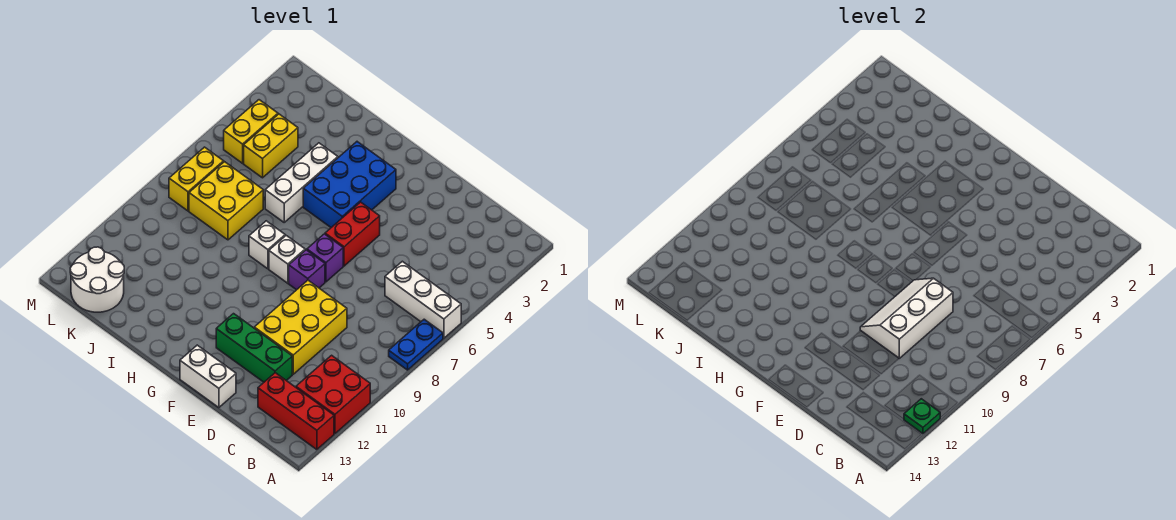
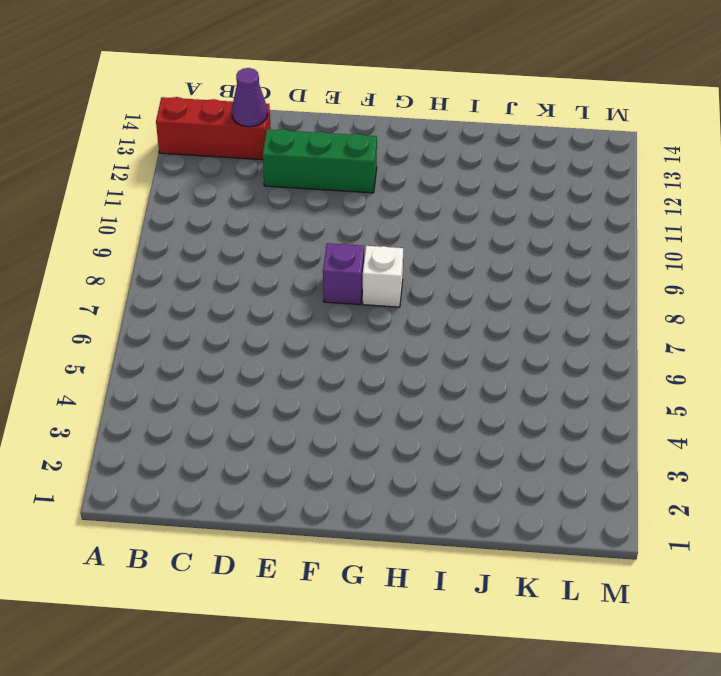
purple 1x1 cone [232,68,267,127] -> none
none -> white 1x3 brick [385,261,461,338]
none -> blue 1x2 plate [389,319,443,370]
none -> red 2x2 brick [296,355,370,434]

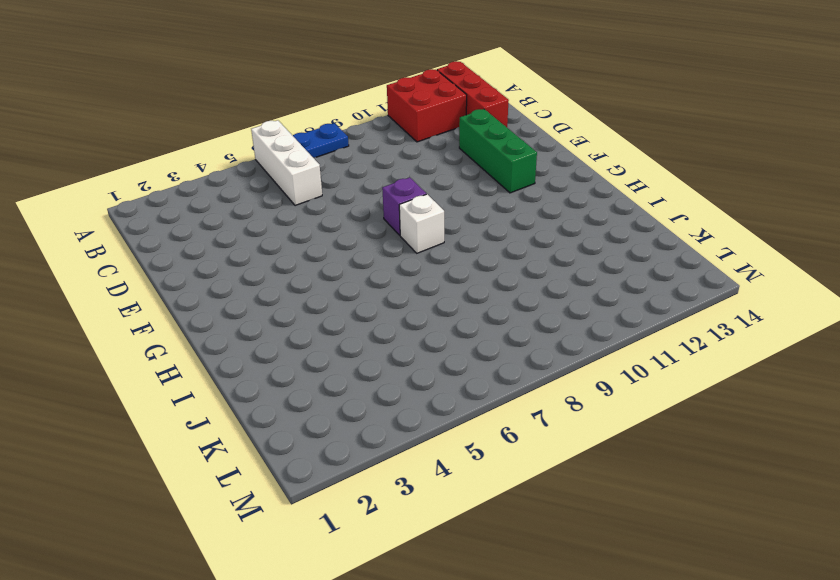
none -> yellow 2x3 brick [254,280,347,374]
none -> white 1x2 brick [180,345,236,408]
none -> red 1x2 brick [325,202,380,266]

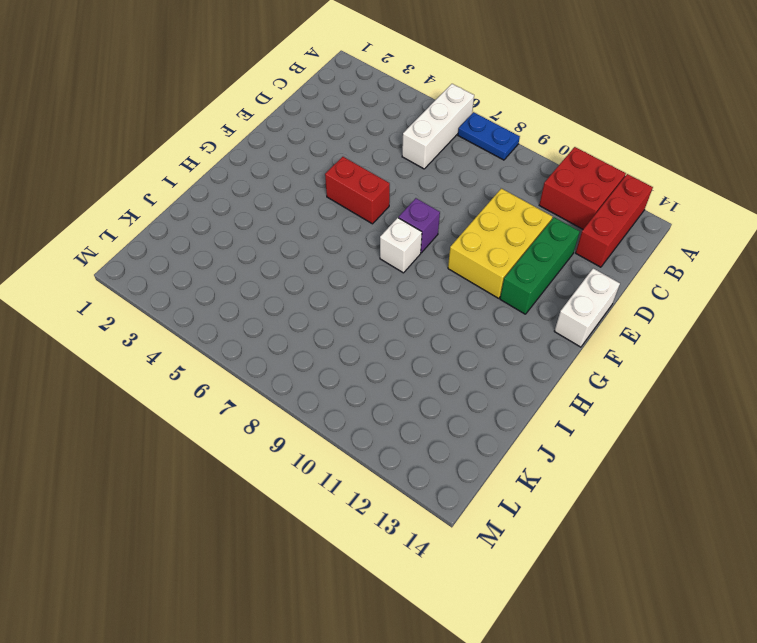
yellow 2x3 brick [448,188,553,298] -> yellow 2x3 brick turned to [254,280,347,374]
none -> purple 1x1 brick [307,234,343,282]
none -> blue 2x3 brick [303,142,396,227]
none -> white 1x1 brick [249,221,285,269]

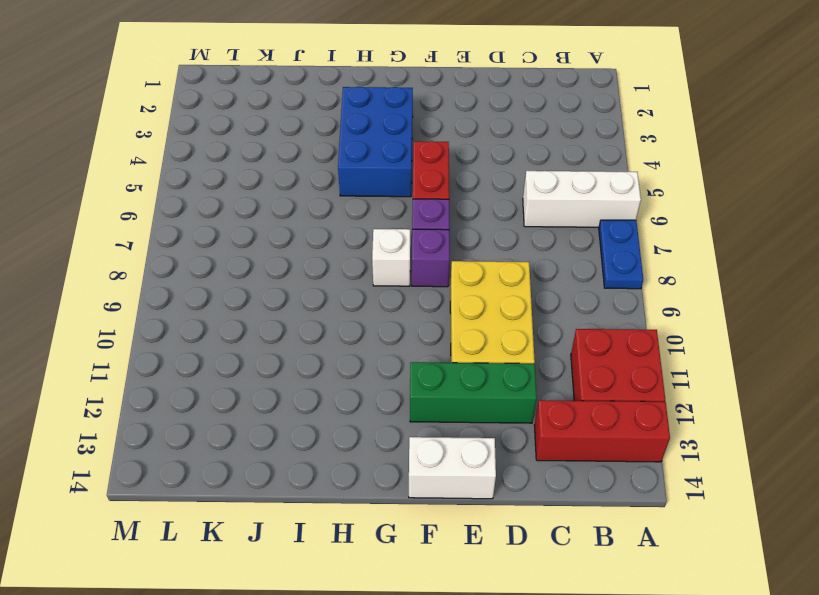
none -> white 1x1 brick [249,221,285,269]
none -> white 1x3 brick [265,143,338,222]
none -> yellow 2x2 brick [189,162,263,240]

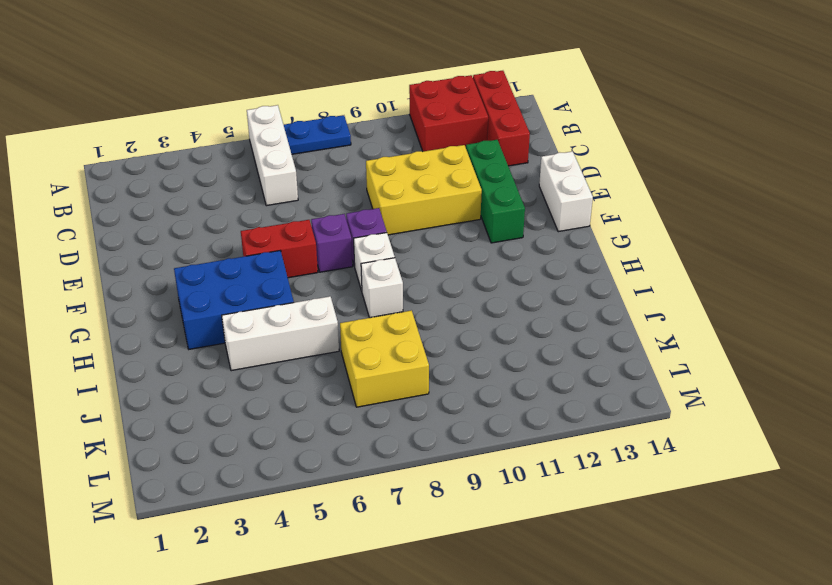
none -> yellow 1x2 brick [244,114,298,178]
none -> white 2x2 round brick [70,247,124,312]
none -> yellow 1x2 brick [224,100,278,163]

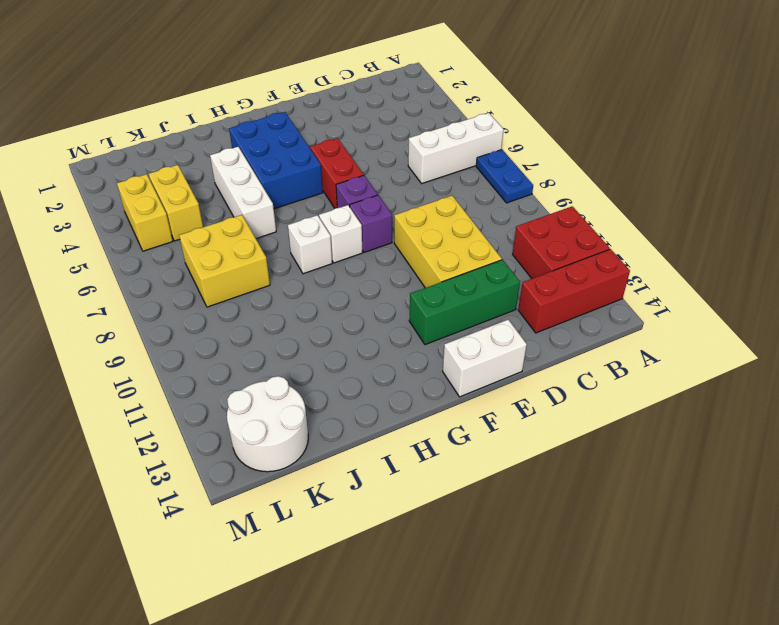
none -> yellow 1x2 brick [169,147,224,211]
none -> green 1x1 plate [904,399,940,434]
none -> white 2x3 slope [860,278,953,358]

